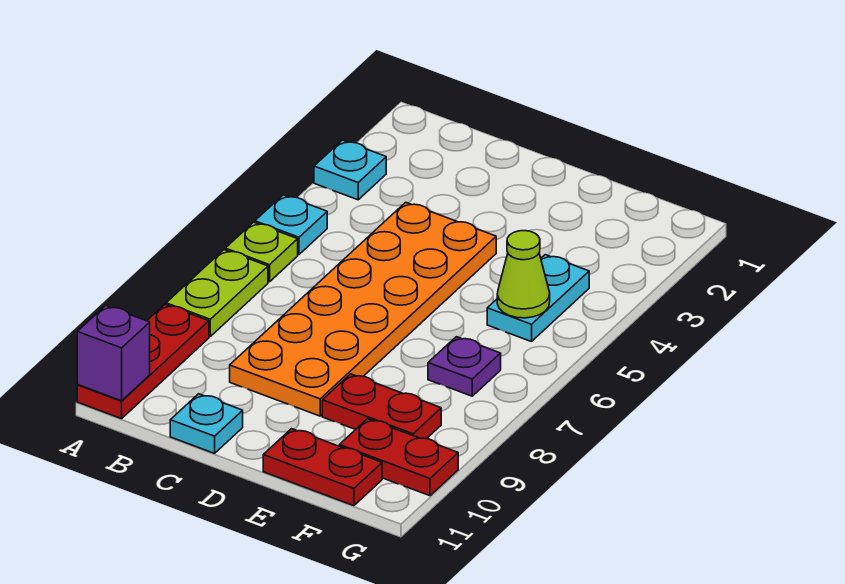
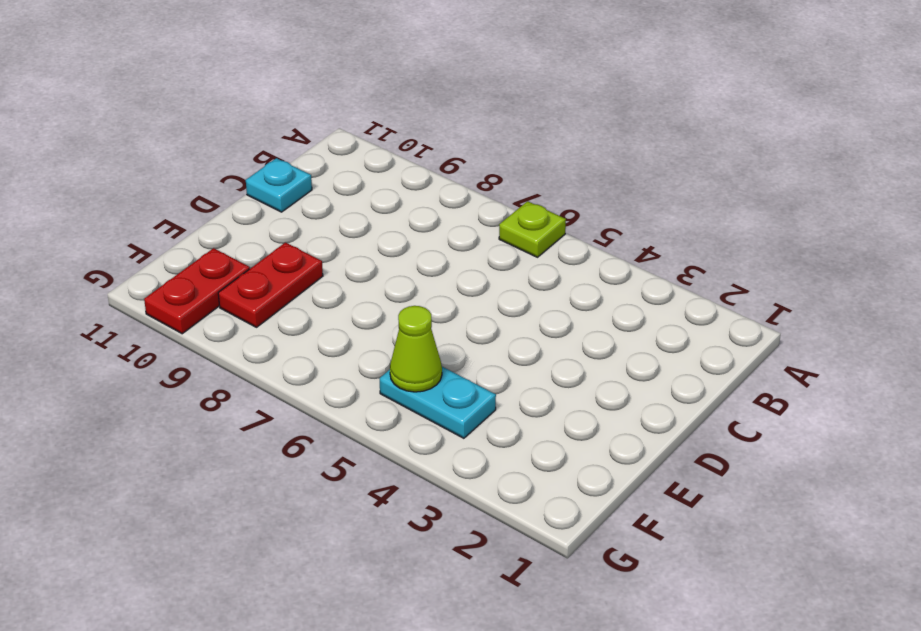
none -> cyan 1x1 plate [314,140,386,200]
none -> cyan 1x1 plate [255,195,327,254]
none -> lime 1x2 plate [166,250,268,336]

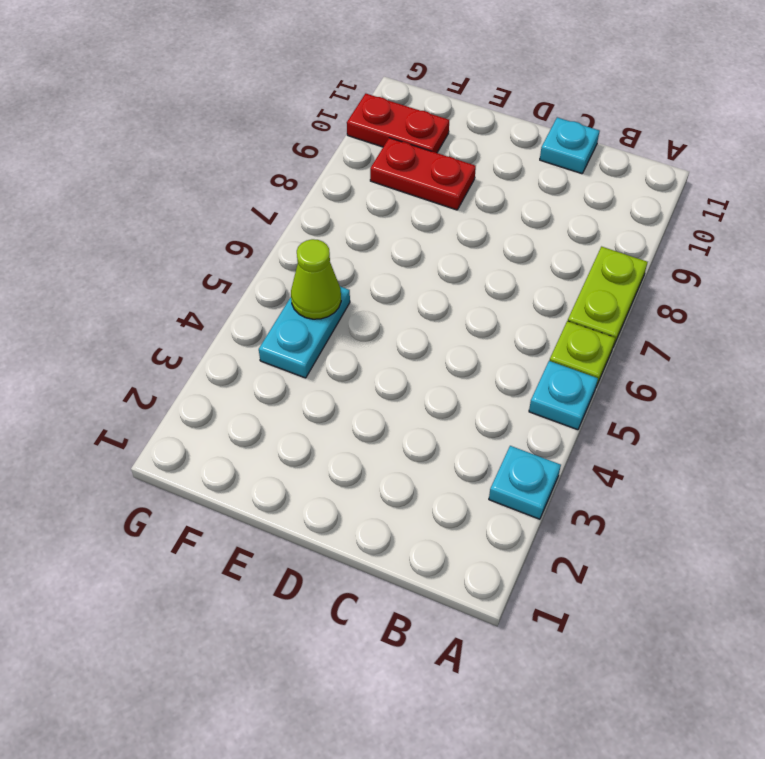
none -> red 1x3 plate [77,304,209,419]
none -> orange 2x6 plate [230,202,496,416]
none -> red 1x2 plate [263,429,382,506]

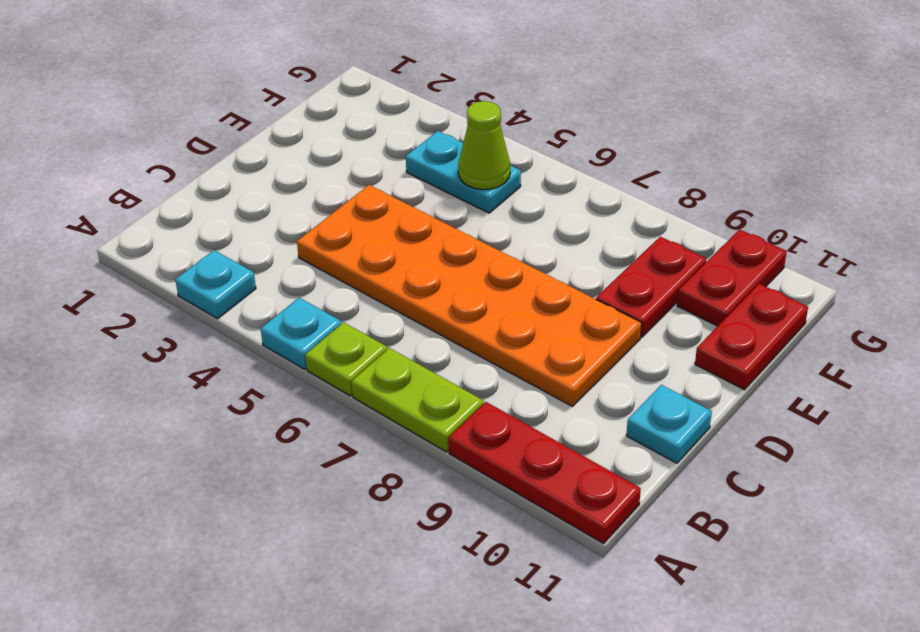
none -> purple 1x1 plate [428,337,501,396]
none -> purple 1x1 brick [77,306,150,401]

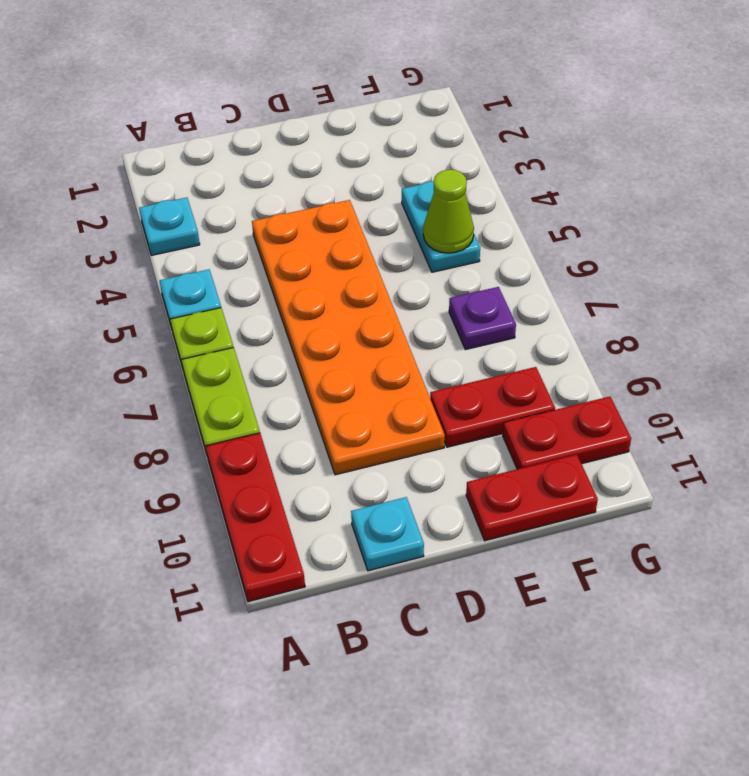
none -> purple 1x1 brick [77,306,150,401]

